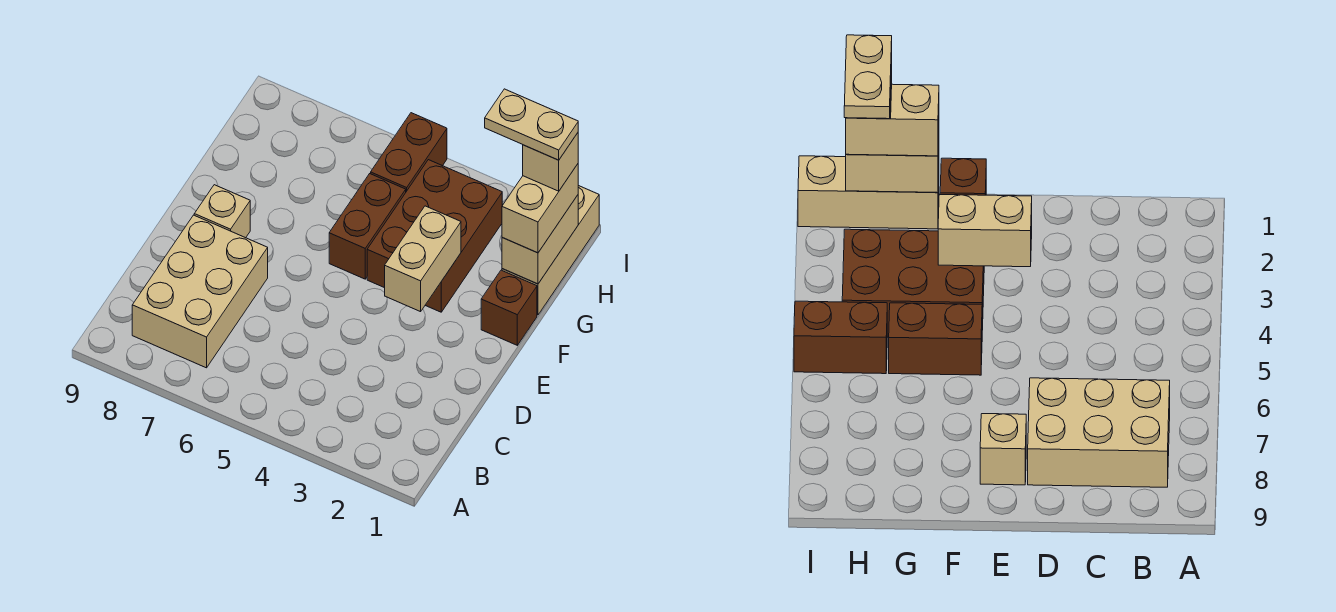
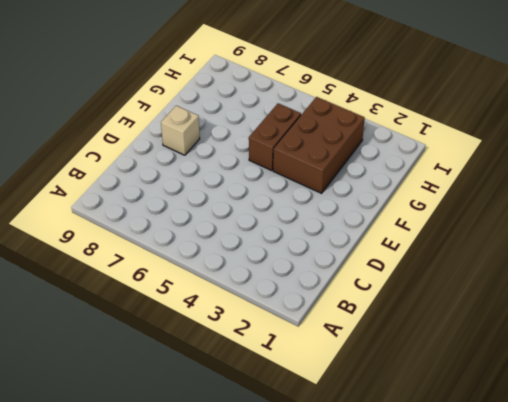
none -> tan 2x3 brick [132,215,268,368]
none -> brown 1x1 brick [481,270,537,345]
none -> tan 1x3 brick [502,186,599,315]

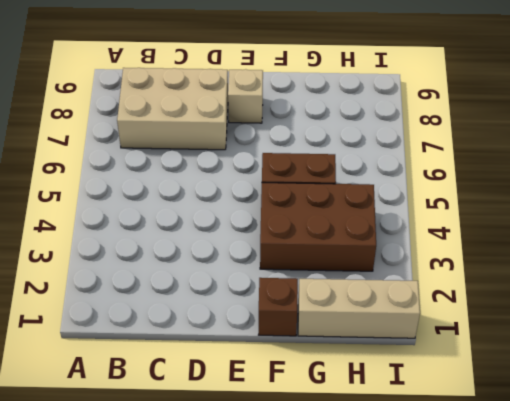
none -> brown 1x2 brick [371,113,447,192]
none -> tan 1x2 brick [385,206,461,312]
none -> tan 1x2 brick [502,195,578,284]

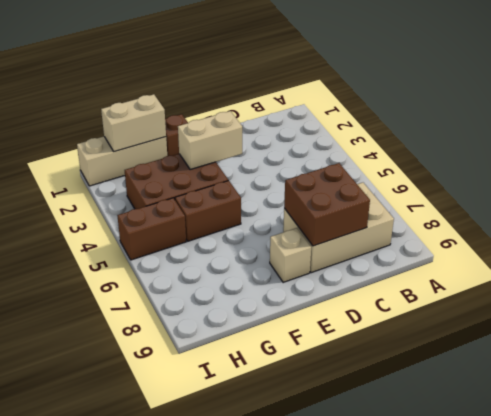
brown 2x2 brick [284,163,370,246] -> none
none -> tan 1x2 brick [502,164,578,253]
none -> tan 1x1 brick [523,133,578,191]
none -> tan 1x2 plate [485,89,578,160]

